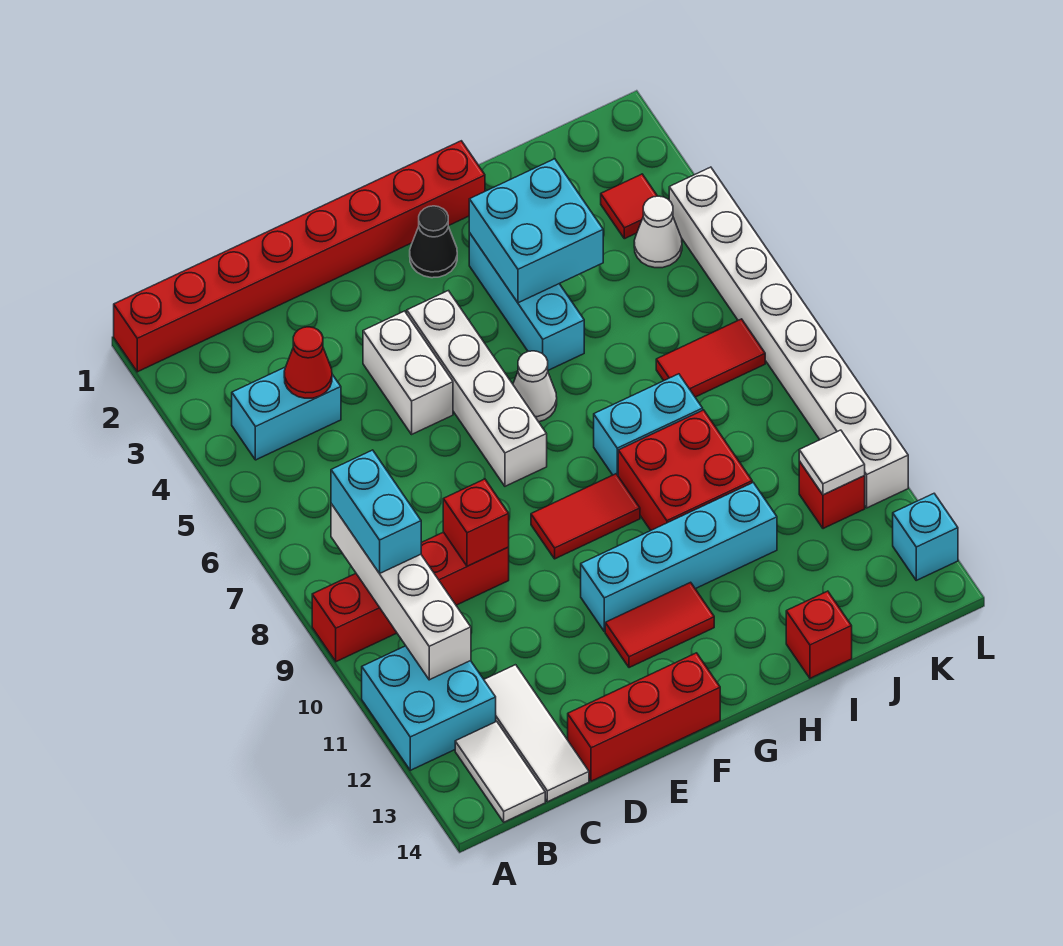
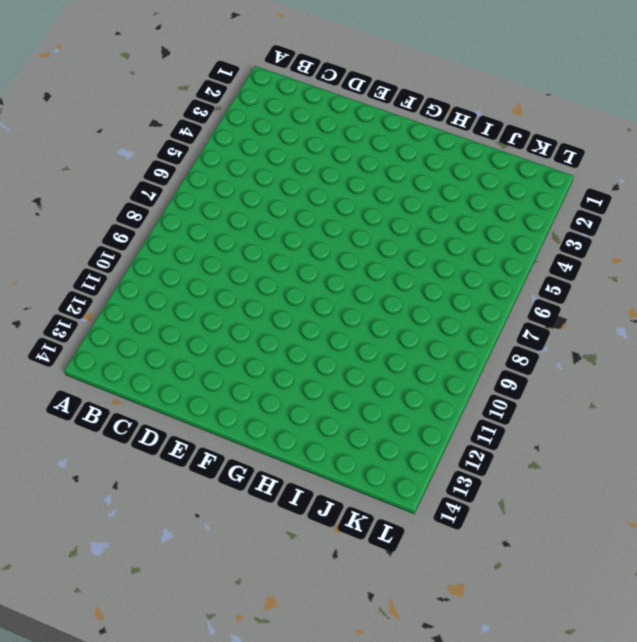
none -> red 1x8 brick [114,141,485,372]
none -> red 1x4 brick [312,532,509,662]
none -> cyan 2x2 brick [362,646,496,770]
none -> cyan 1x2 brick [232,367,341,460]

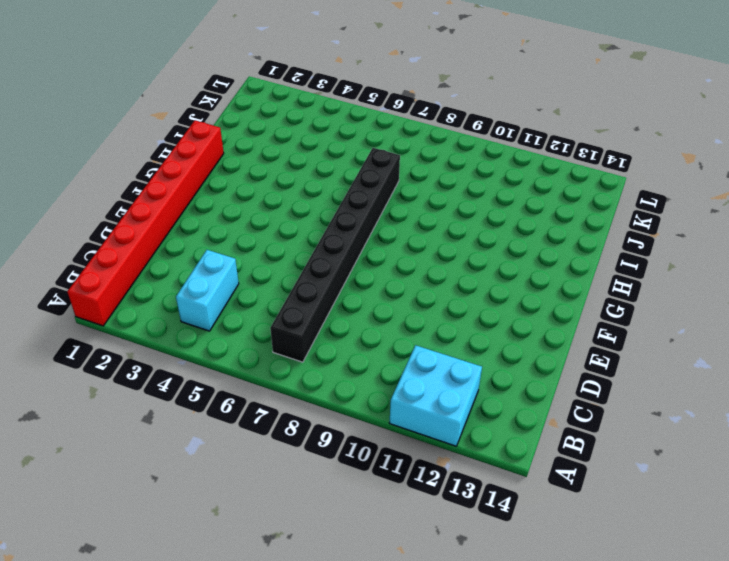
black 1x8 brick [270,148,400,362] -> white 1x4 brick [407,291,547,486]
none -> red 1x4 brick [312,532,509,662]
none -> white 1x2 tile [455,721,545,822]
none -> white 1x3 tile [484,665,589,802]
none -> red 1x3 brick [568,653,720,781]

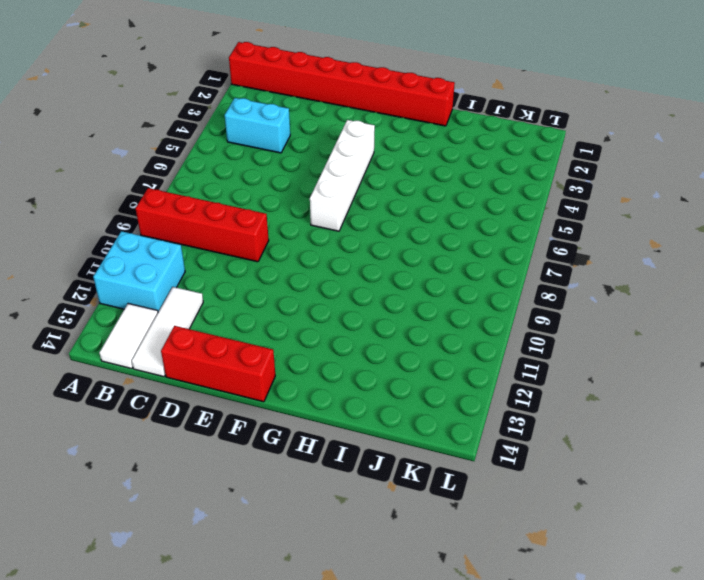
none -> white 1x2 brick [363,311,453,434]
none -> red 1x2 tile [531,474,640,559]
none -> cyan 1x4 brick [581,483,777,631]
none -> red 1x2 tile [605,582,714,668]

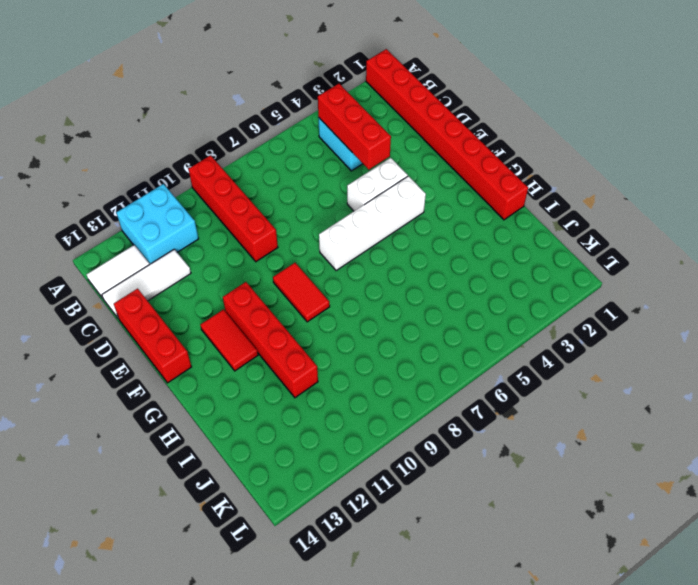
red 1x3 brick [318,84,391,170] -> red 1x1 cone [284,327,332,398]
red 1x4 brick [223,282,318,398] -> cyan 1x4 brick [581,483,777,631]
none -> black 1x1 cone [410,206,457,278]
none -> white 1x1 cone [513,351,557,422]
none -> cyan 1x3 brick [469,233,584,370]
none -> cyan 1x2 brick [594,374,703,475]

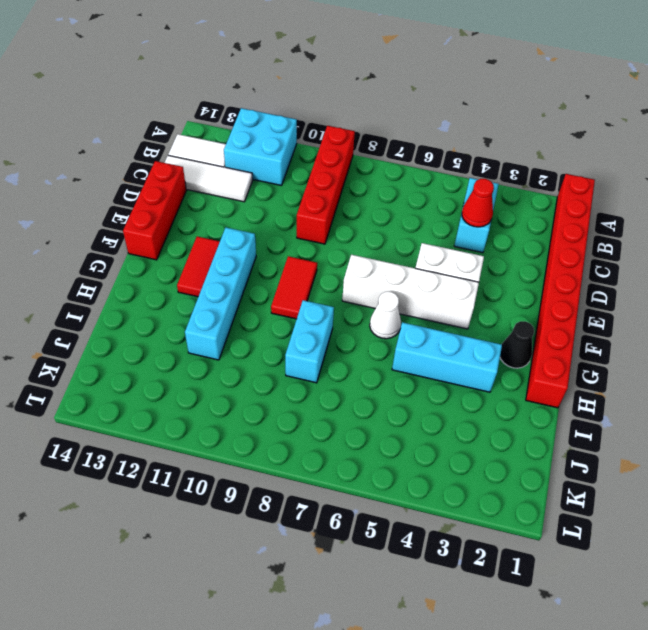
none -> red 2x2 brick [618,410,752,530]
none -> red 1x1 brick [786,591,852,678]
none -> red 1x2 tile [656,319,765,397]
none -> red 1x1 tile [601,174,657,239]

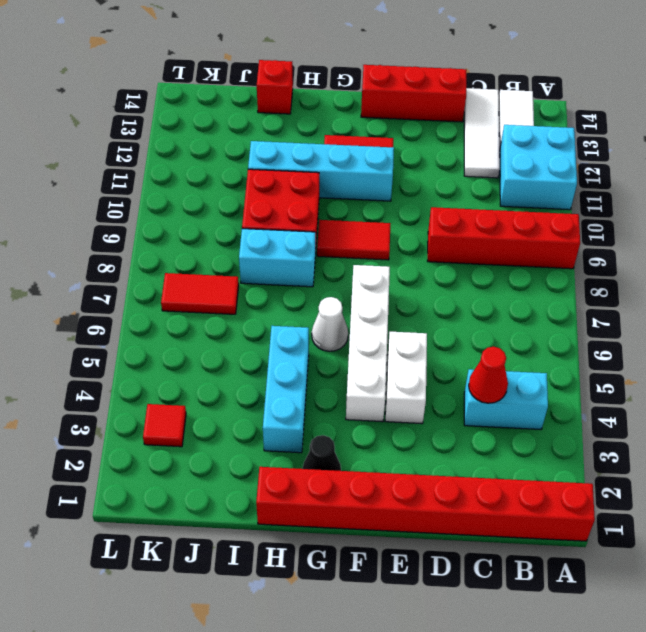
none -> white 1x1 cone [634,196,682,268]
none -> red 1x1 brick [799,461,865,529]
none -> white 1x8 brick [669,167,908,508]
none -> cyan 1x1 brick [893,494,958,580]

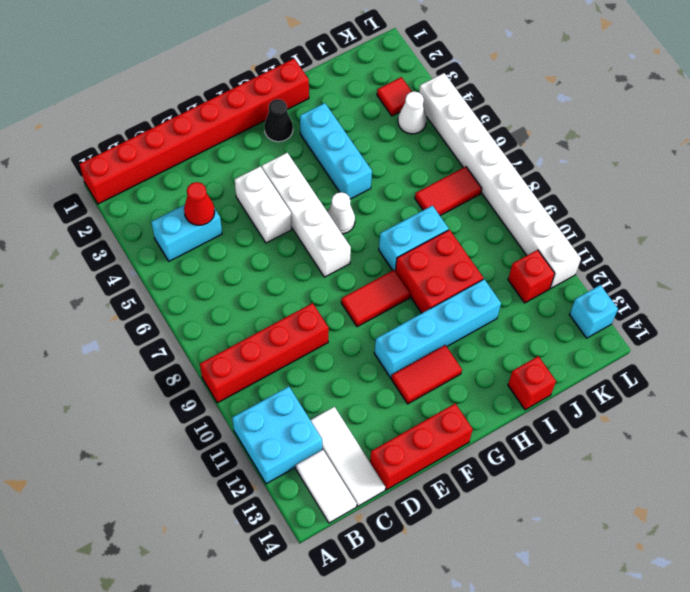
none -> white 1x4 brick [331,504,471,680]
none -> red 1x1 brick [443,479,509,566]
none -> cyan 2x2 brick [469,159,603,303]
none -> white 1x1 tile [799,430,865,495]

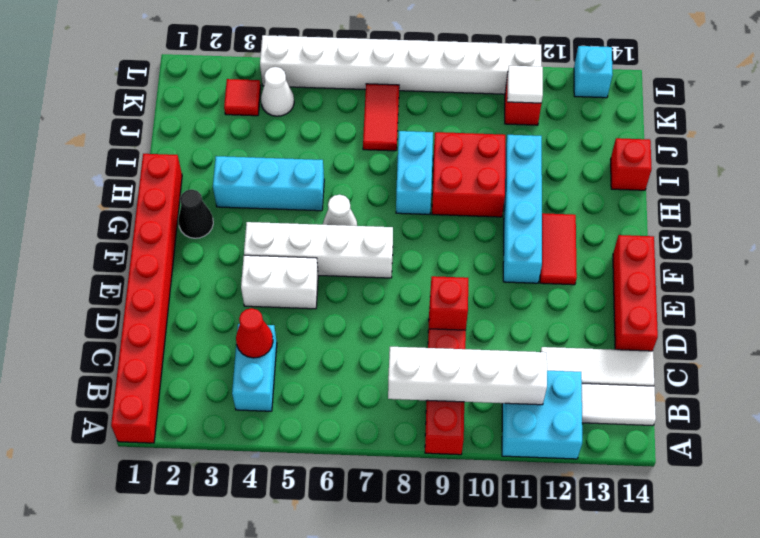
none -> red 1x2 tile [531,474,640,559]
none -> cyan 2x2 brick [469,159,603,303]
none -> cyan 1x2 brick [331,450,421,573]

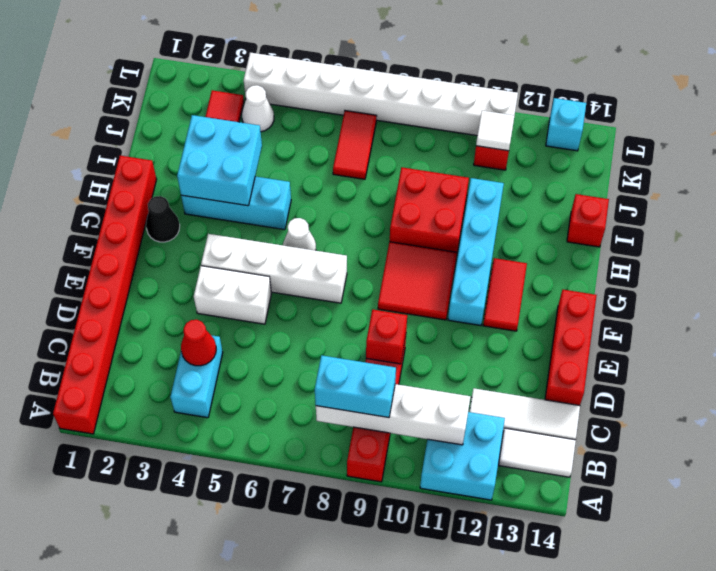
red 2x2 tile [378,242,457,320] -> red 1x2 tile [531,474,640,559]
none -> cyan 1x2 brick [594,374,703,475]

